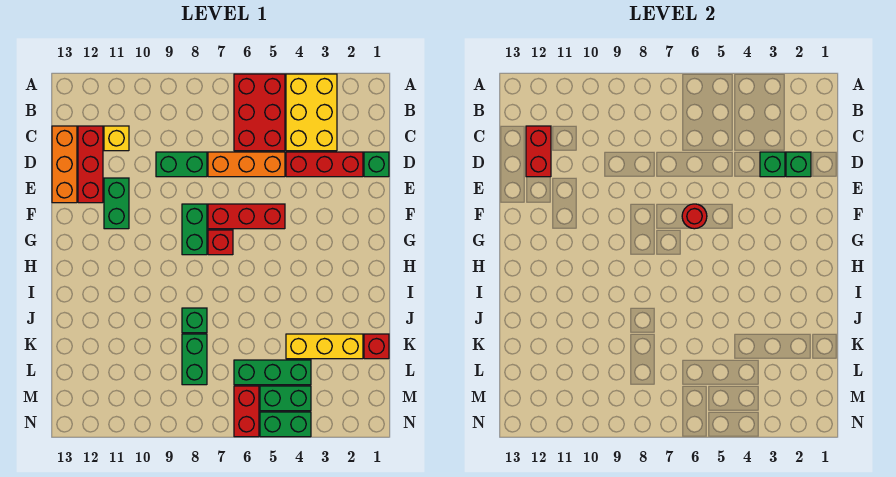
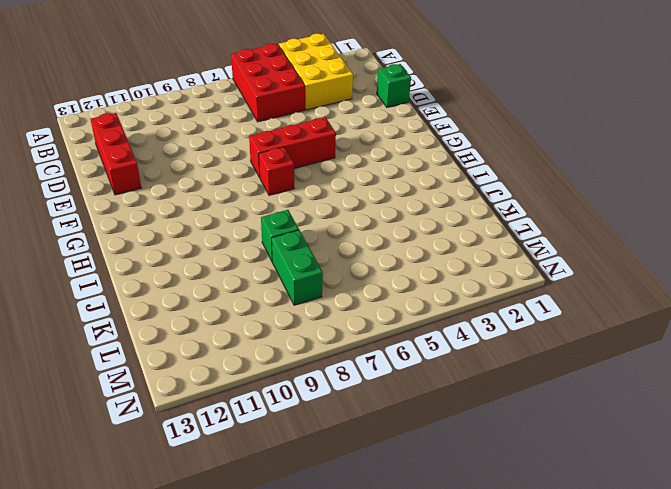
none -> yellow 1x1 brick [104,126,129,151]
none -> orange 1x3 brick [52,126,77,203]
none -> red 1x3 brick [286,152,363,177]

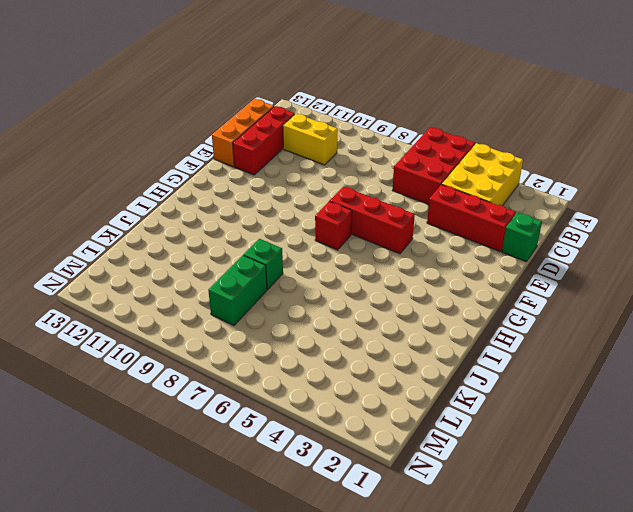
yellow 1x2 brick [283,114,338,165] -> yellow 1x1 brick [104,126,129,151]
none -> orange 1x3 brick [208,152,285,177]
none -> green 1x2 brick [156,152,207,177]
none -> green 1x2 brick [104,178,129,229]

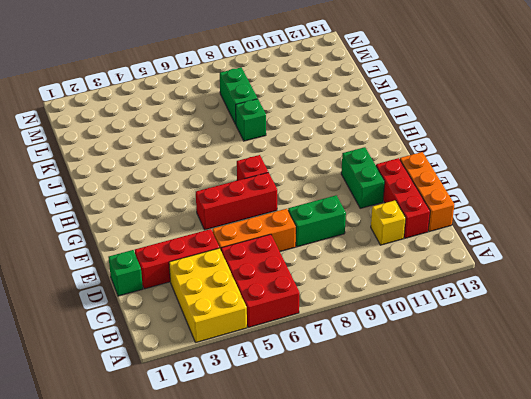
none -> green 1x2 brick [182,204,207,255]
none -> red 1x1 brick [364,334,389,359]
none -> yellow 1x3 brick [286,334,363,359]

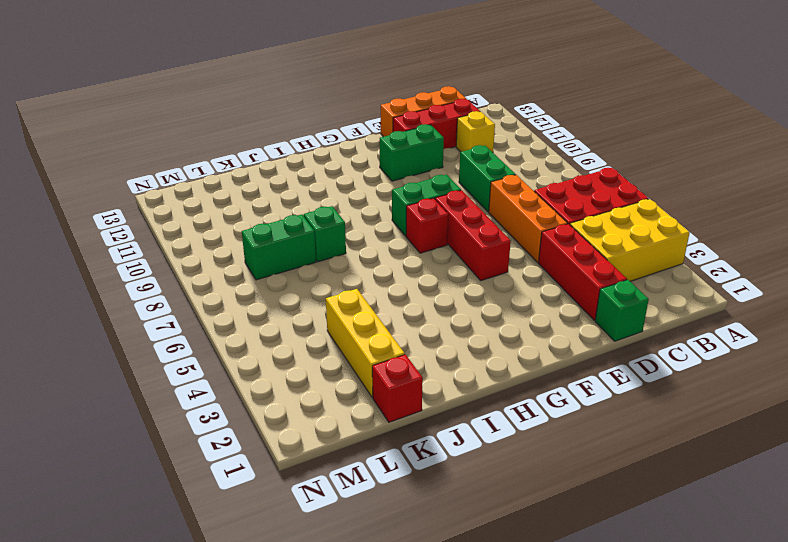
none -> green 1x3 brick [234,360,311,385]
none -> green 1x2 brick [260,386,311,411]
none -> red 1x2 brick [234,386,259,437]

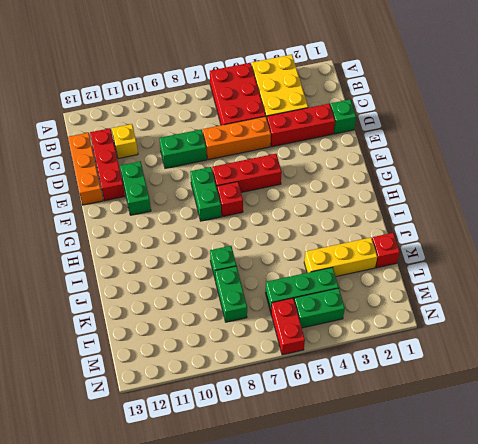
none -> green 1x2 brick [260,412,311,437]
none -> red 1x2 brick [526,126,551,177]
none -> green 1x1 brick [786,152,811,177]

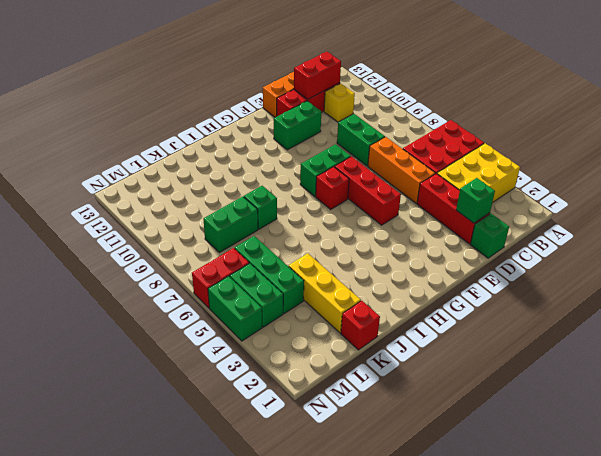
none -> green 1x1 brick [760,152,785,177]
none -> red 1x1 round brick [682,204,707,229]

